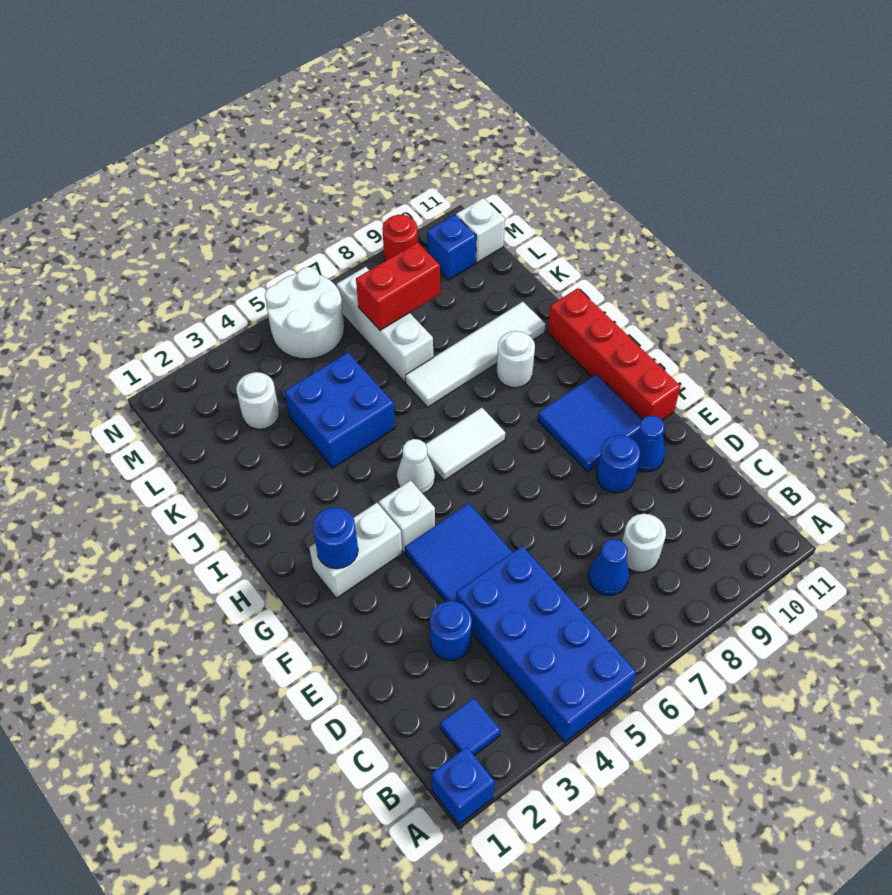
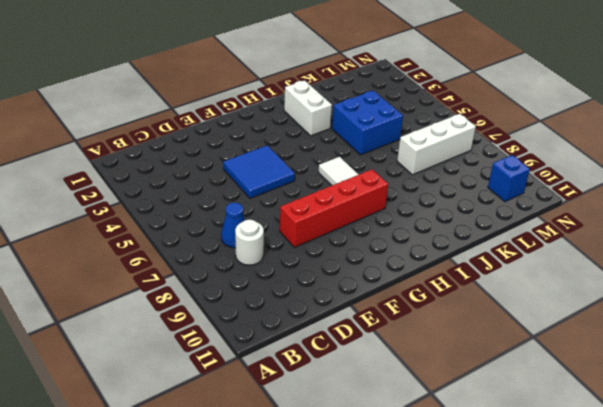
red 1x4 brick [280,169,388,247] -> red 1x4 brick moved to [547,288,681,420]
white 1x2 brick [284,80,332,136] -> white 1x2 brick moved to [309,503,402,598]
none -> blue 1x1 brick [431,747,495,824]
none -> blue 2x4 brick [456,546,636,742]
none -> blue 1x1 tile [440,698,501,755]

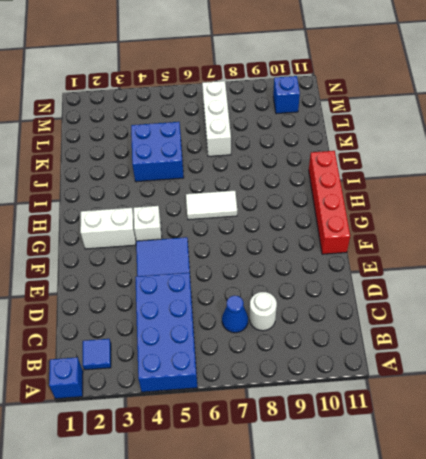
none -> blue 1x1 round brick [430,601,472,661]
none -> blue 1x1 round brick [597,435,640,493]
none -> blue 1x1 cone [632,416,665,472]

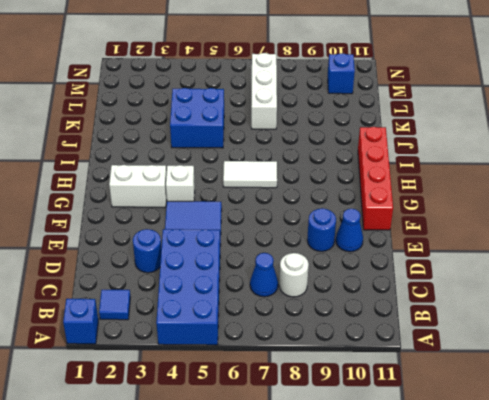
none -> blue 2x2 tile [538,374,643,472]
none -> white 1x1 cone [397,439,435,494]
none -> white 1x1 round brick [497,331,535,388]

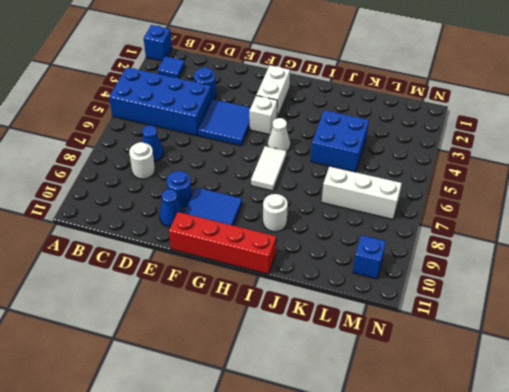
none -> white 1x4 tile [405,302,546,407]
none -> white 1x1 round brick [236,372,279,429]
none -> white 2x2 round brick [265,267,344,359]

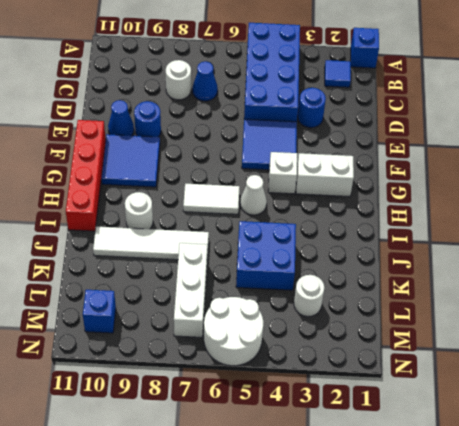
none -> white 1x1 brick [456,198,505,263]
none -> red 1x1 round brick [382,215,418,261]
none -> blue 1x1 round brick [313,507,358,569]

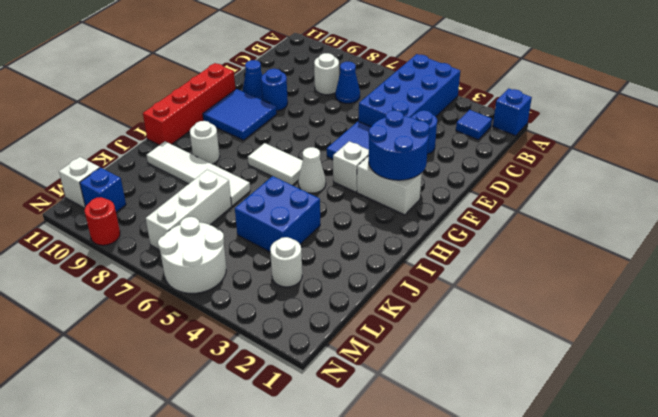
blue 2x2 round brick [369,110,429,180] -> blue 1x1 round brick [313,507,358,569]
none -> red 1x2 brick [356,242,440,330]

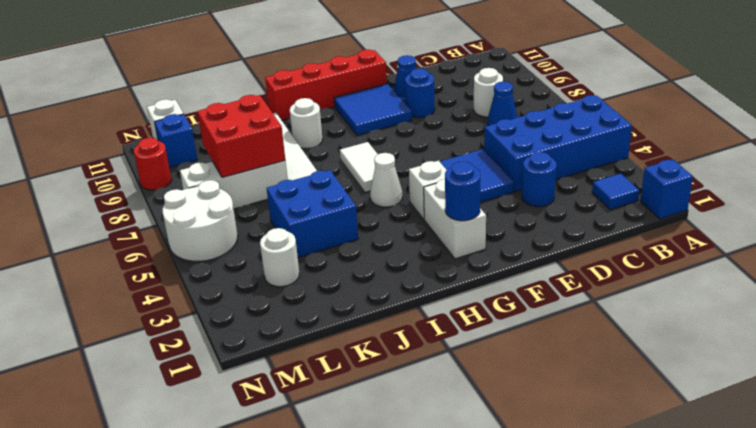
red 2x2 brick [198,95,285,178] -> red 1x2 brick [356,242,440,330]

